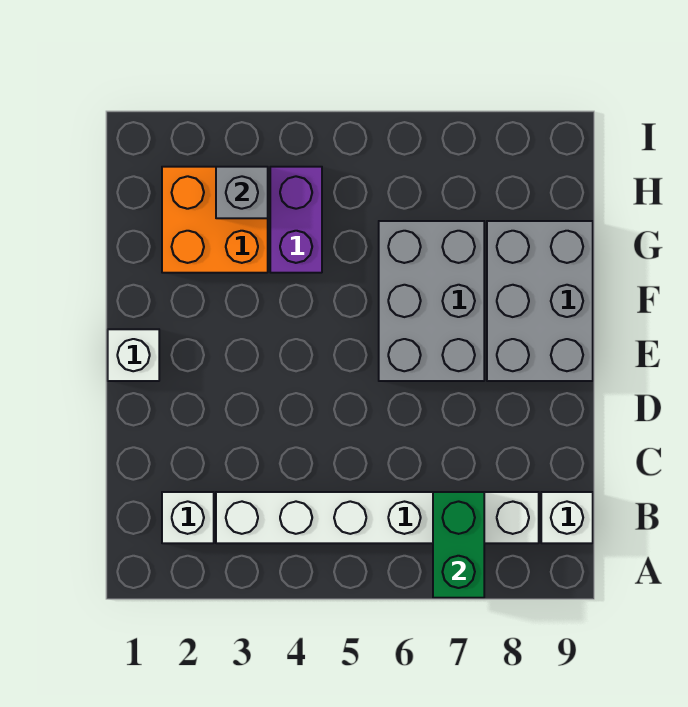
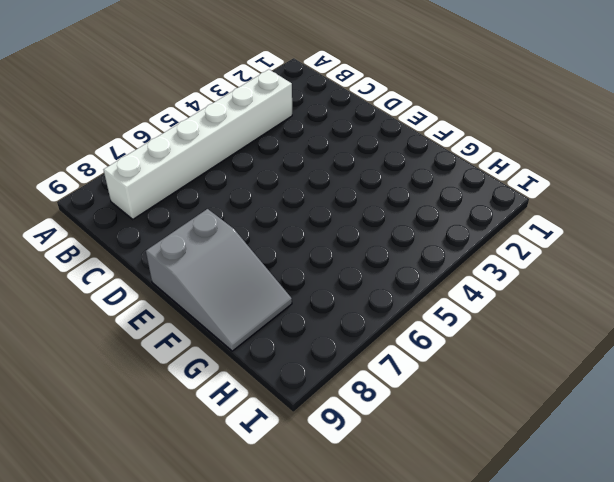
grey 2x3 slope [146,209,292,351] -> grey 2x3 brick [487,221,593,381]
none -> white 1x1 brick [162,492,214,543]
none -> white 1x1 brick [541,492,593,543]

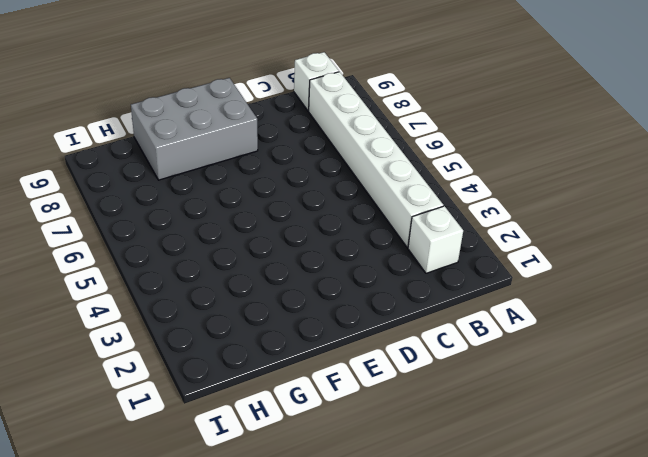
none -> white 1x1 brick [108,329,159,381]
none -> grey 2x3 brick [379,221,484,381]

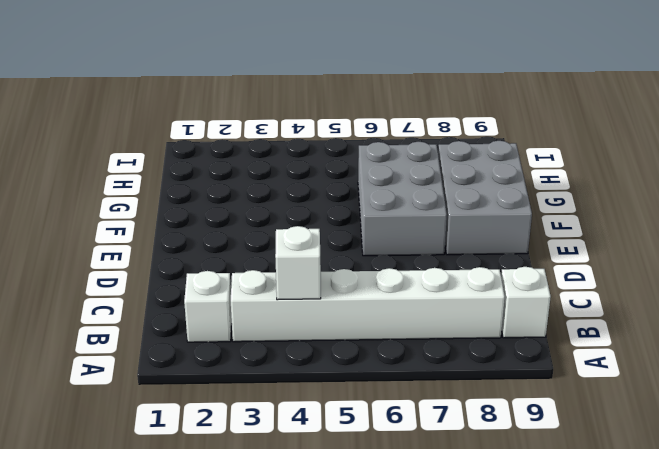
white 1x1 brick [275,226,321,300] -> white 1x1 brick moved to [108,329,159,381]
none -> orange 2x2 brick [162,167,268,273]
none -> purple 1x2 brick [270,167,322,273]

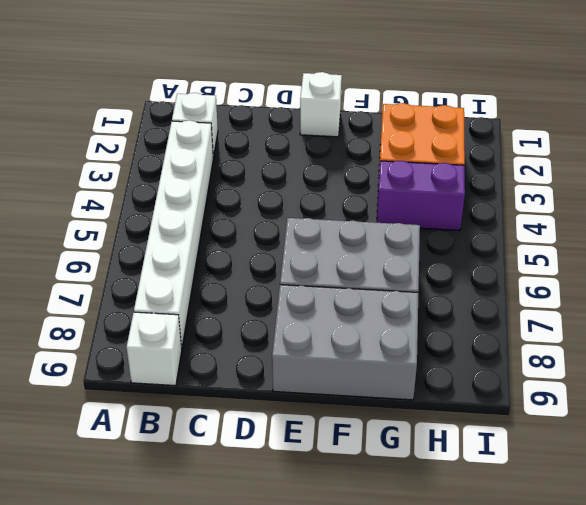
none -> green 1x2 brick [433,492,484,598]
none -> grey 1x1 brick [216,167,268,218]

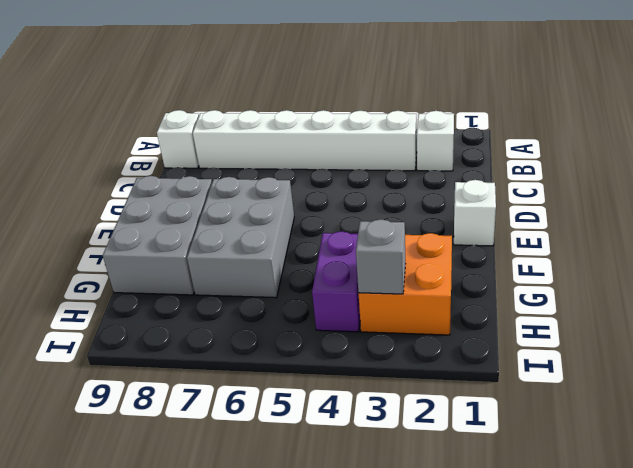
none -> green 1x2 brick [433,492,484,598]

